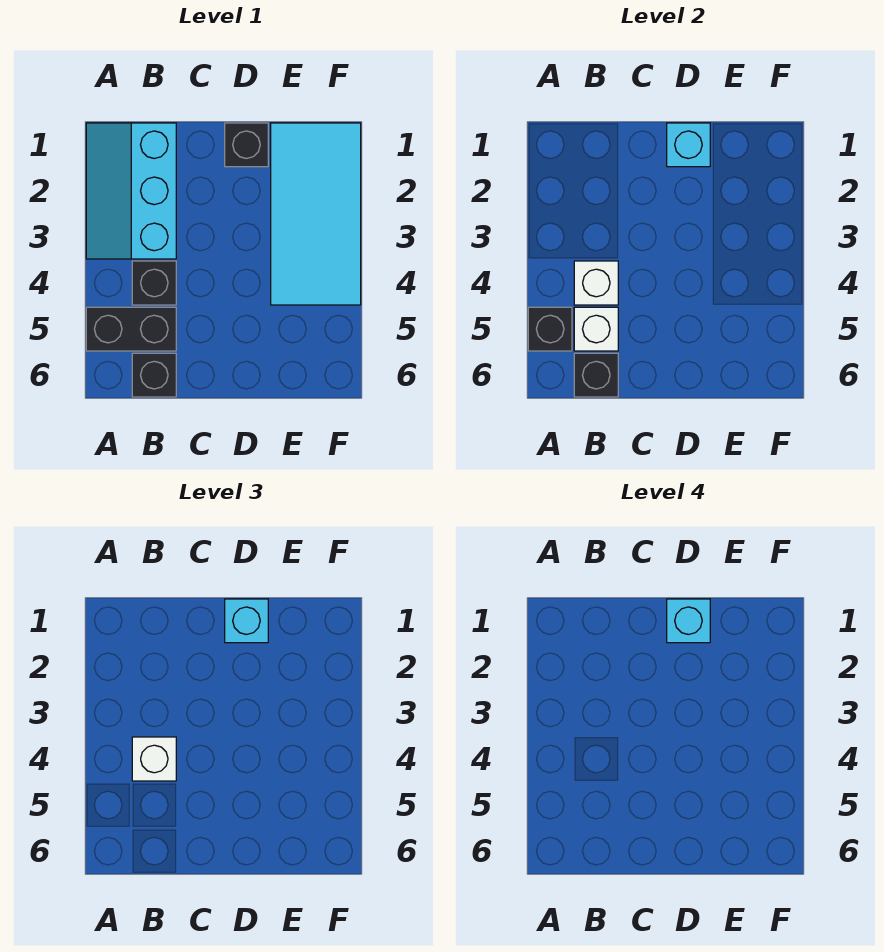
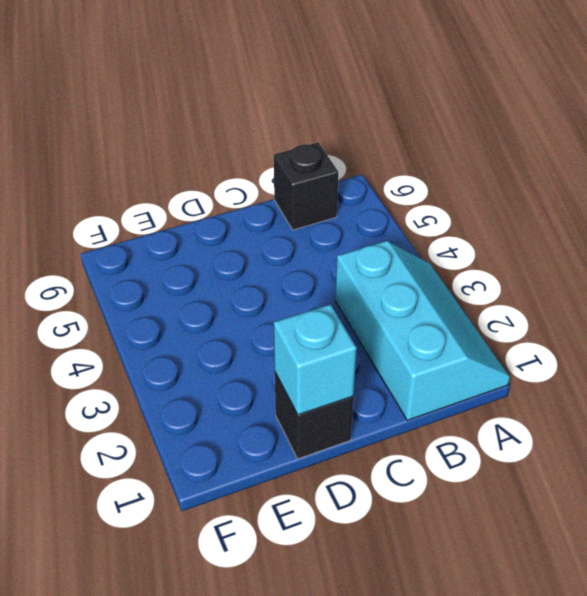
none -> black 1x2 brick [86,307,176,351]
none -> black 1x1 brick [132,261,176,305]
none -> cyan 2x4 tile [271,123,361,305]

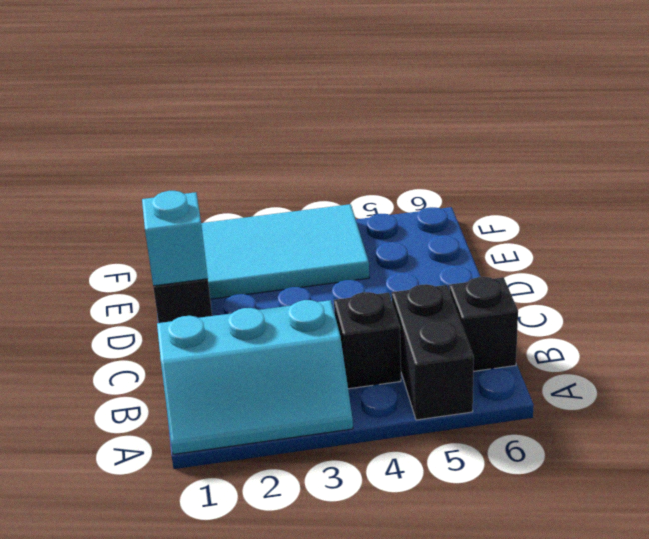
none -> black 1x1 brick [528,307,572,351]
none -> white 1x1 brick [574,261,618,305]
none -> white 1x1 brick [574,307,618,351]

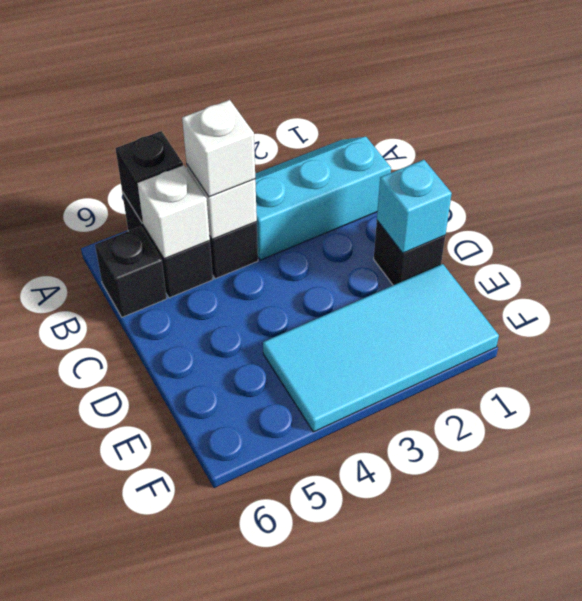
none -> black 1x1 brick [574,353,618,397]
none -> cyan 1x1 brick [225,599,268,643]
none -> cyan 1x1 brick [667,599,710,643]

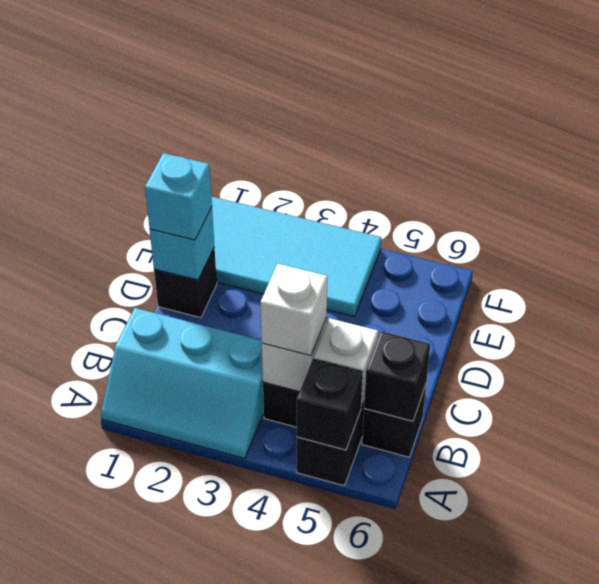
none -> cyan 1x1 brick [667,599,710,643]

